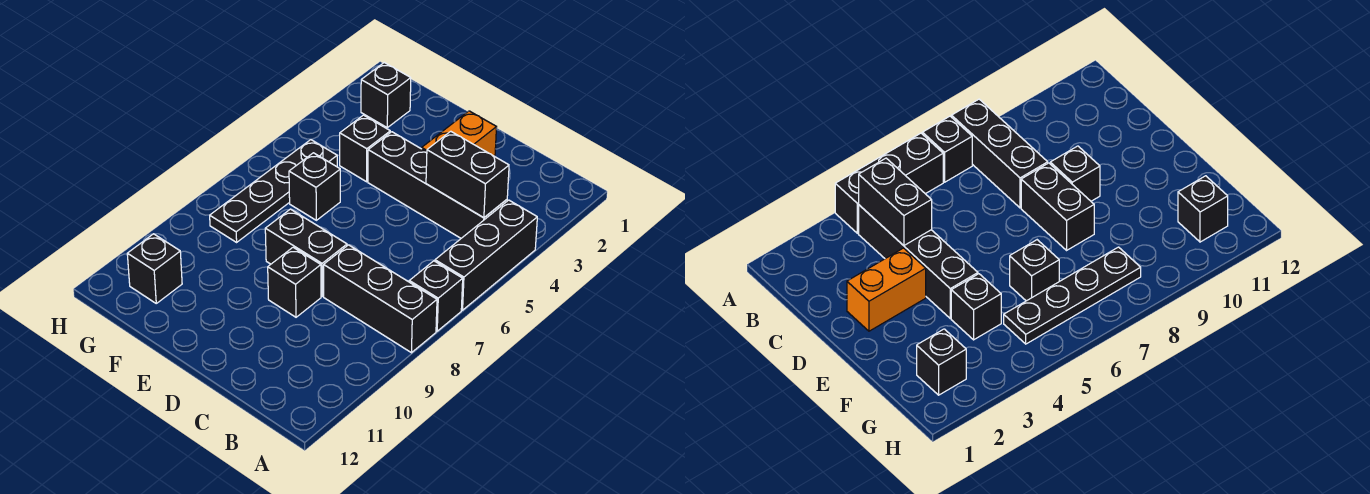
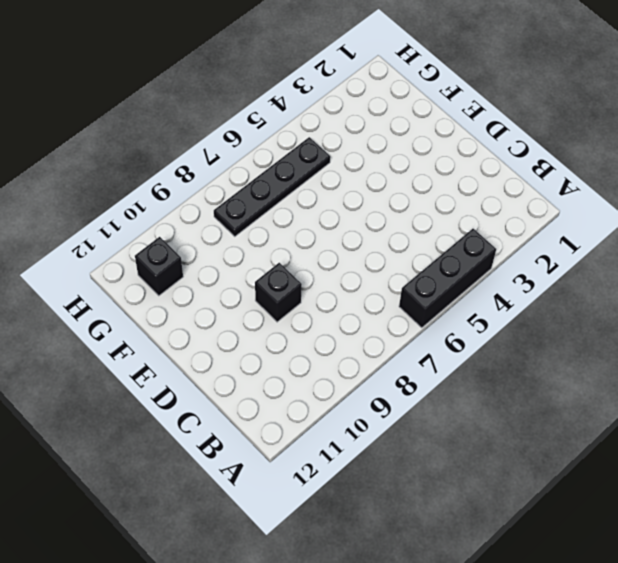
none -> black 1x1 brick [409,261,463,331]
none -> black 1x3 brick [324,245,437,353]
none -> black 1x4 brick [368,132,507,238]

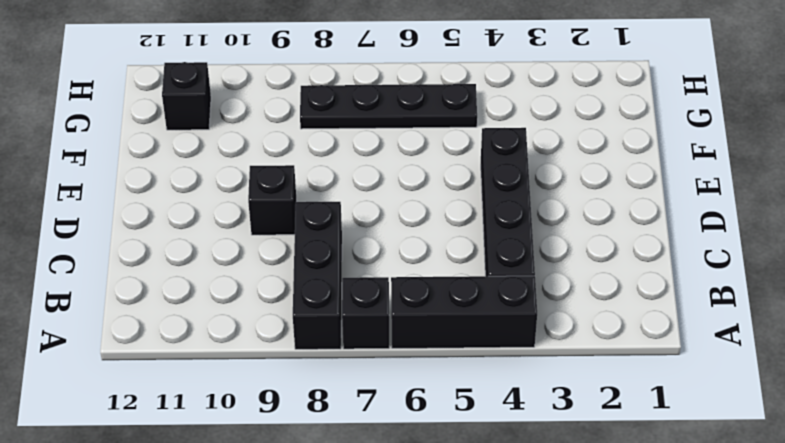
none -> orange 1x2 brick [422,111,497,156]
none -> black 1x2 brick [265,209,347,296]
none -> black 1x1 brick [340,115,390,182]

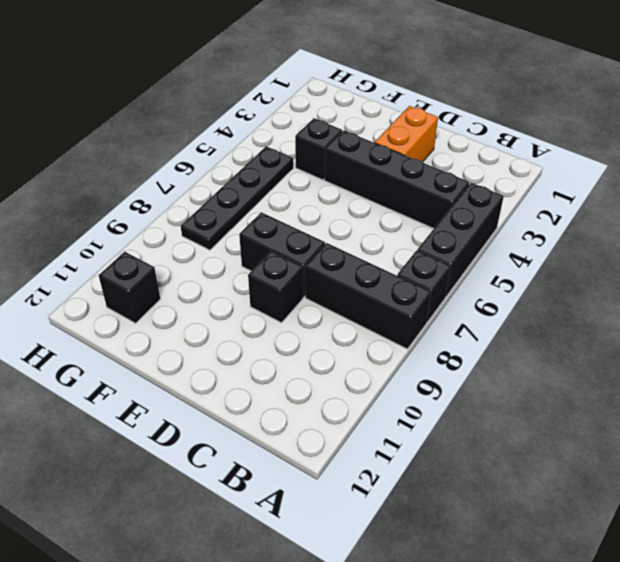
none -> black 1x1 brick [289,153,340,220]
none -> black 1x1 brick [361,63,411,127]
none -> black 1x2 brick [426,131,509,218]

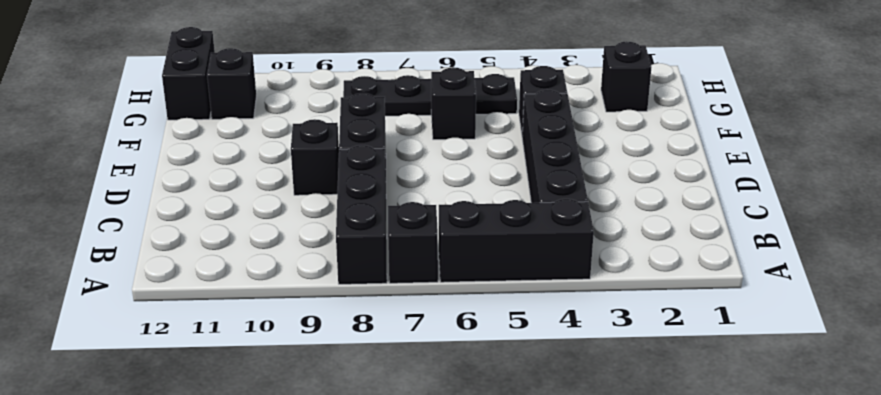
black 1x2 brick [162,27,215,120] -> black 1x2 brick moved to [426,131,509,218]
none -> orange 1x2 brick [422,111,497,156]

